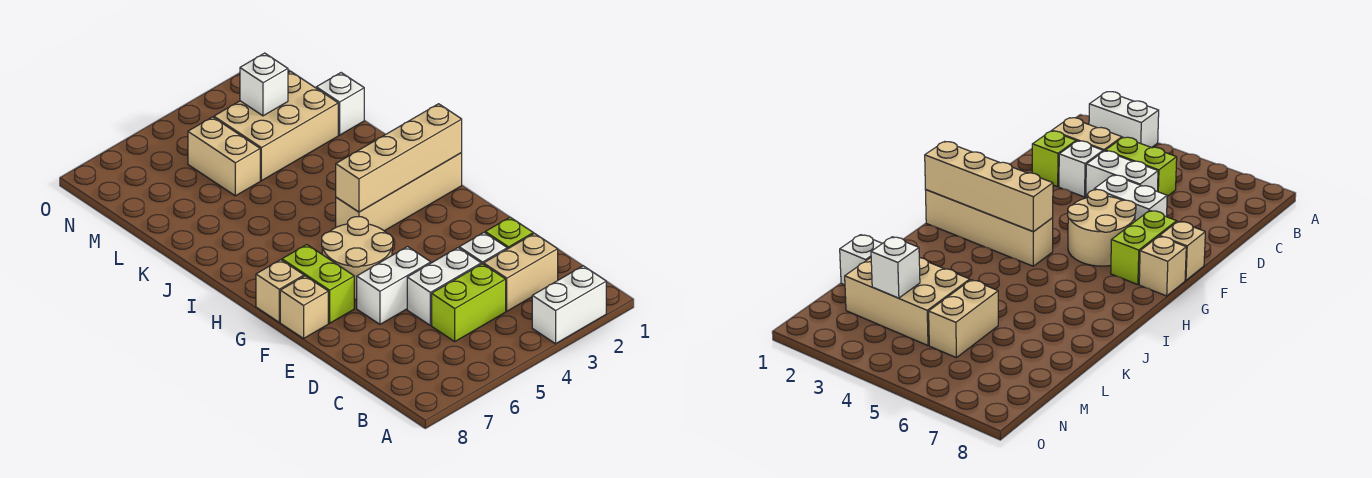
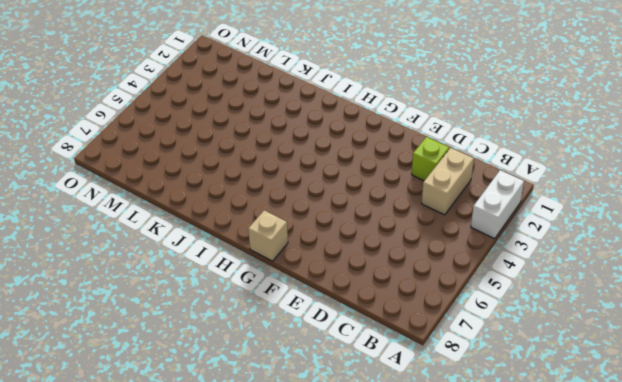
none -> lime 1x2 brick [432,264,506,341]
none -> white 1x1 brick [459,233,507,264]
none -> white 1x2 brick [407,248,481,325]

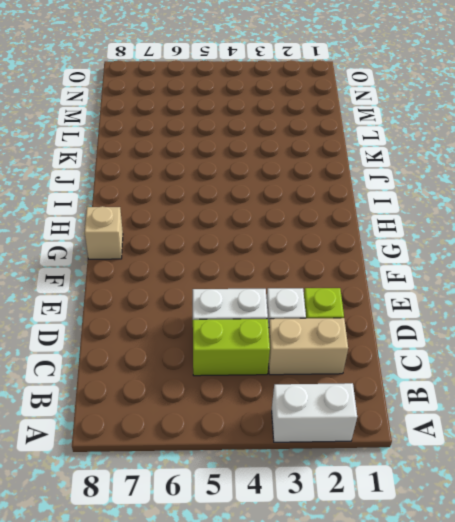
none -> white 1x2 brick [357,247,431,324]
none -> tan 2x2 round brick [322,217,393,299]
none -> lime 1x2 brick [282,245,354,323]

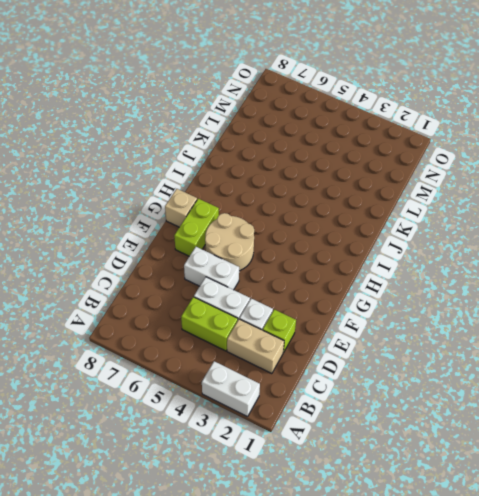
none -> tan 1x1 brick [280,276,328,338]
none -> tan 1x4 brick [336,153,462,231]
none -> white 1x1 brick [316,73,364,135]

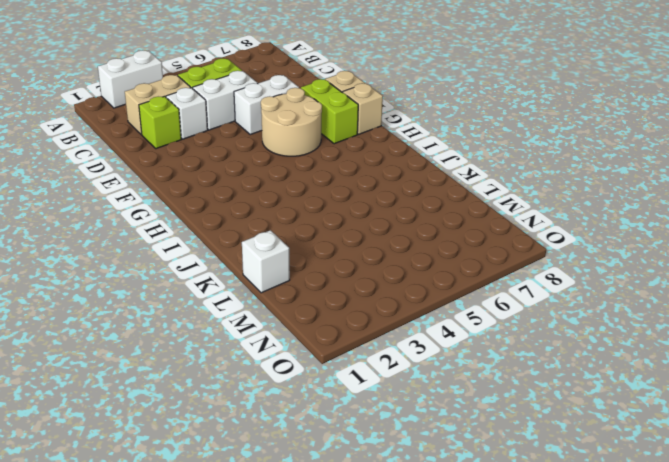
none -> tan 1x4 brick [336,153,462,231]
none -> tan 2x3 brick [214,71,338,181]
none -> tan 1x2 brick [188,117,260,196]

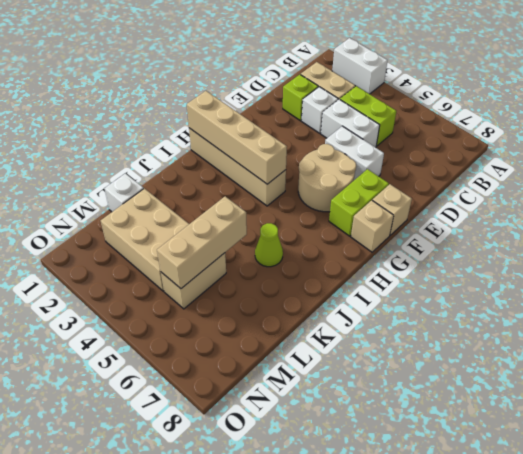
lime 1x1 cone [255,223,283,267] -> none
tan 1x3 brick [157,196,247,289] -> none
none -> white 1x1 brick [240,53,288,116]

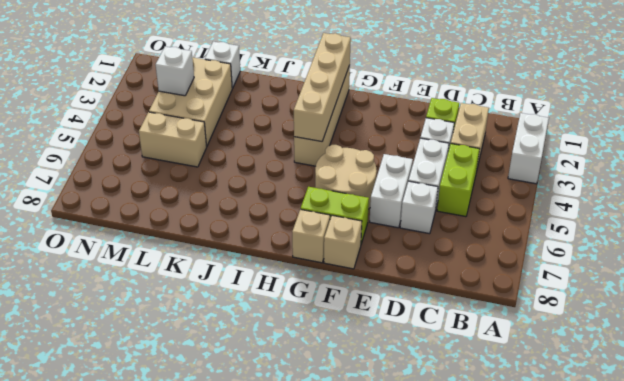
white 1x1 brick [400,181,438,234] -> none

